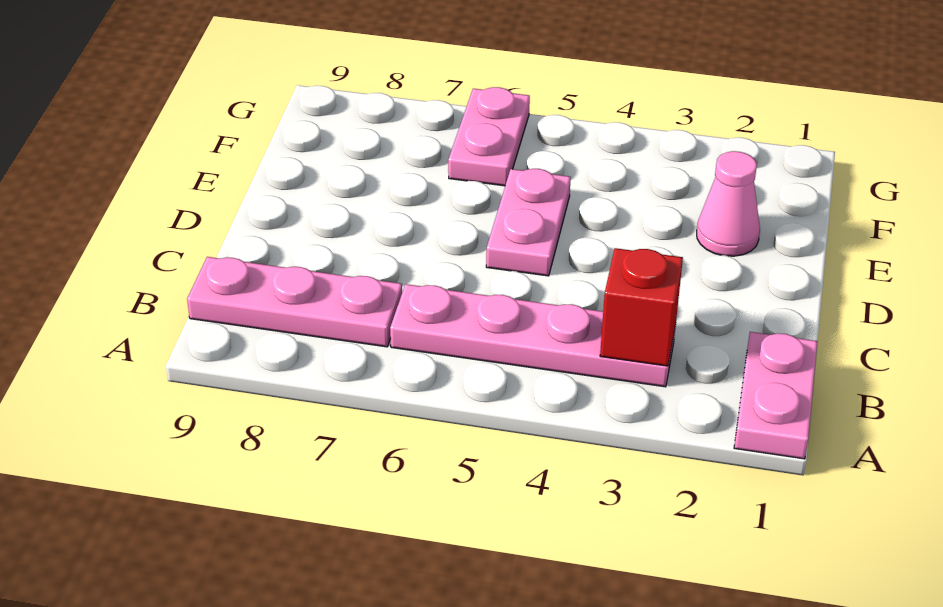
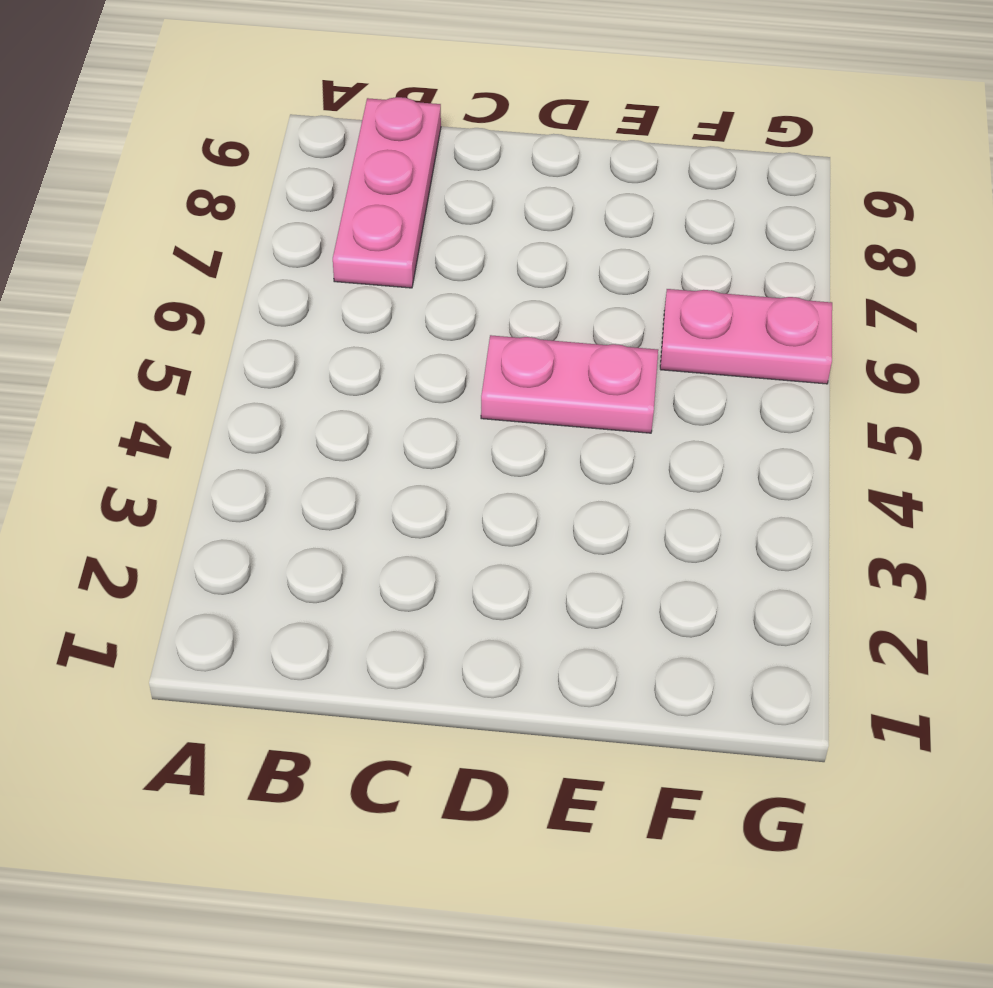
none -> pink 1x2 plate [734,332,818,459]
none -> pink 1x4 plate [390,284,676,387]

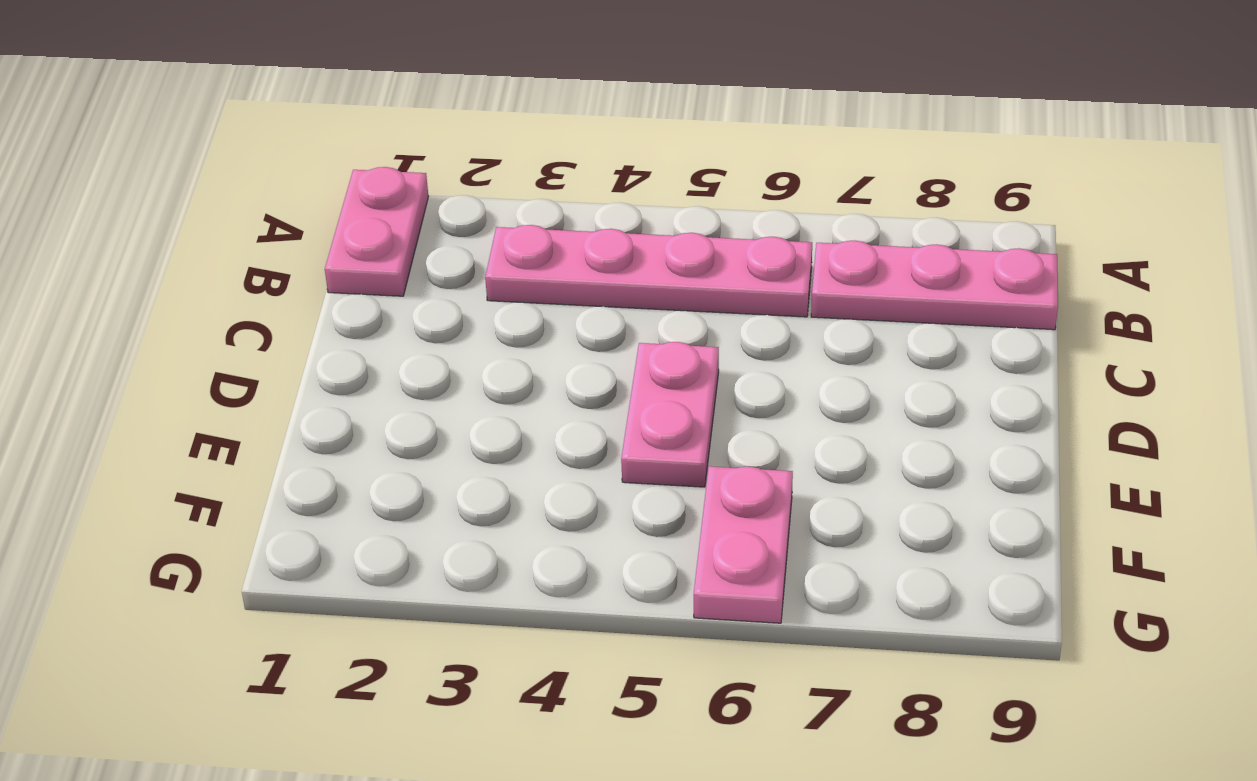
none -> pink 1x1 cone [697,151,760,256]
none -> red 1x1 brick [600,248,683,366]

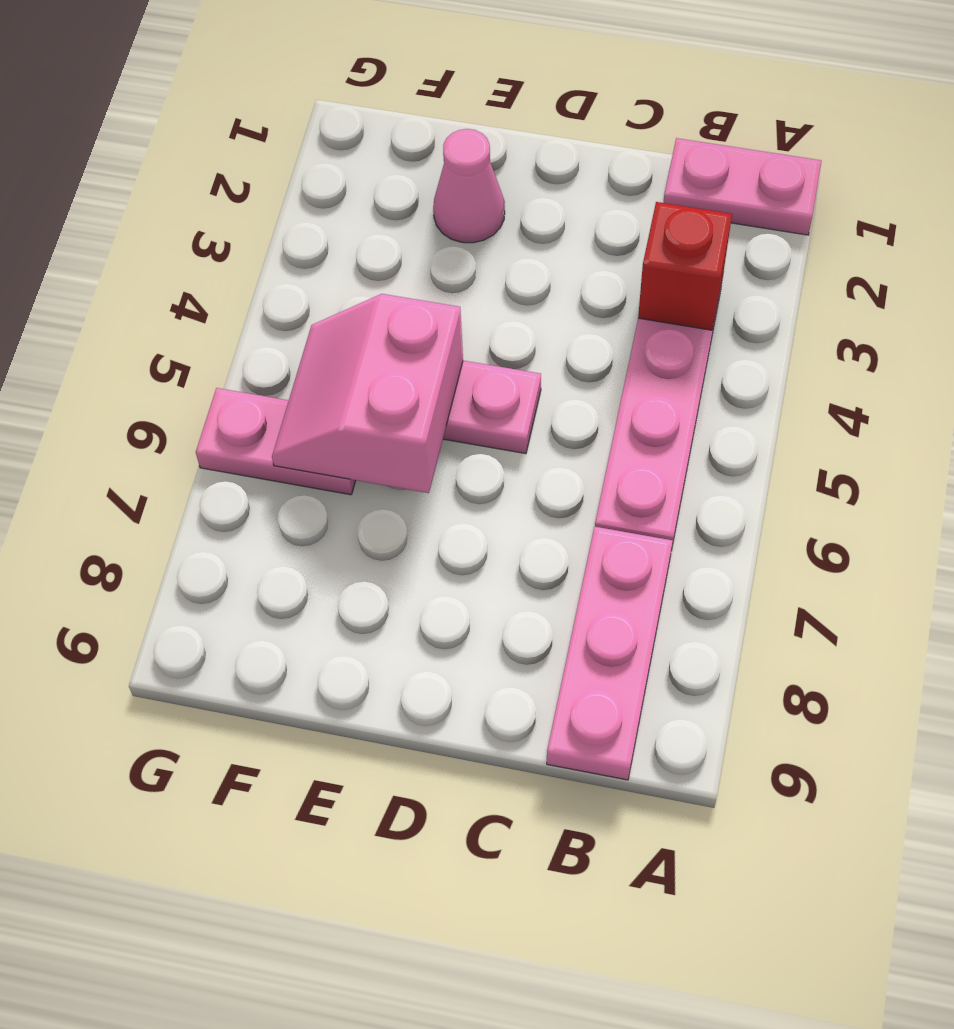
pink 2x2 slope [272,294,463,493] -> none

